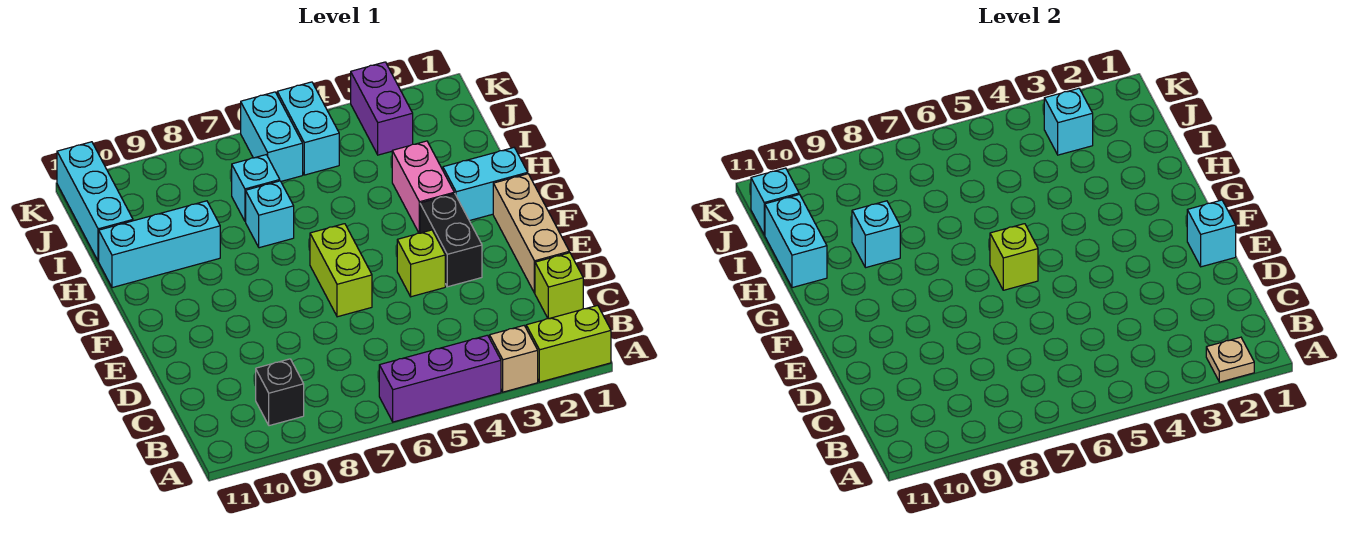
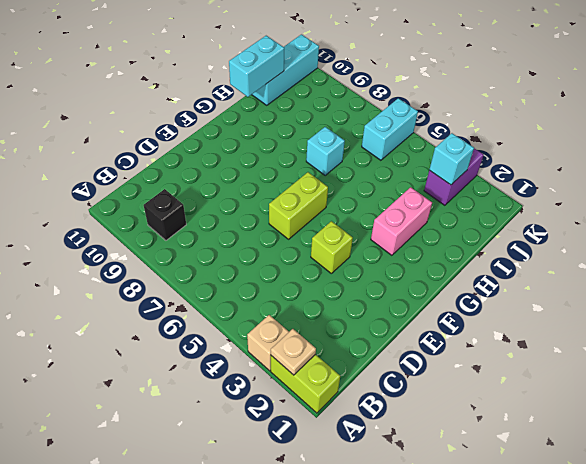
none -> purple 1x3 brick [379,335,501,422]
none -> lime 1x1 brick [535,253,583,319]
none -> tan 1x3 brick [493,174,569,293]

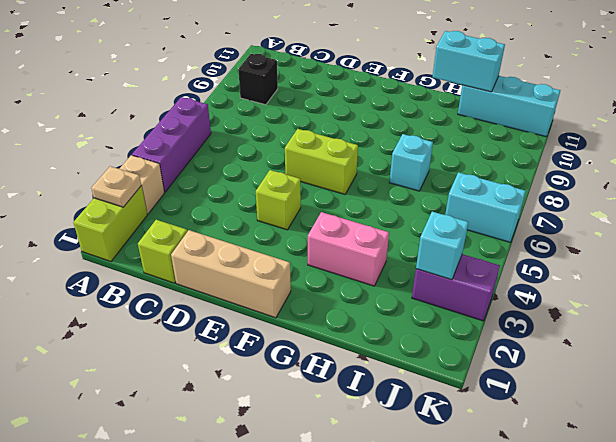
none -> black 1x2 brick [420,194,482,287]
none -> cyan 1x2 brick [443,148,528,221]
none -> cyan 1x3 brick [99,201,220,288]

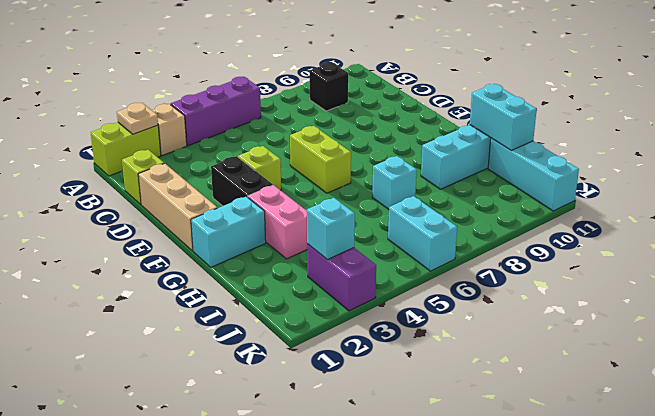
none -> cyan 1x1 brick [232,155,280,221]
none -> cyan 1x2 brick [277,82,339,175]
none -> cyan 1x1 brick [1187,200,1236,267]

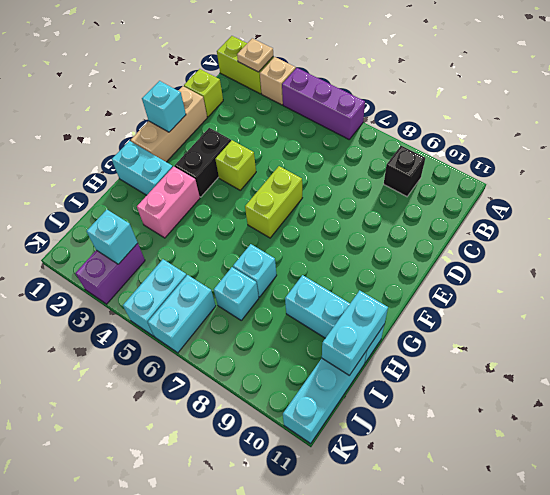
none -> lime 1x1 brick [990,224,1038,290]
none -> cyan 1x1 brick [852,201,900,268]
none -> cyan 1x1 brick [751,168,799,235]

